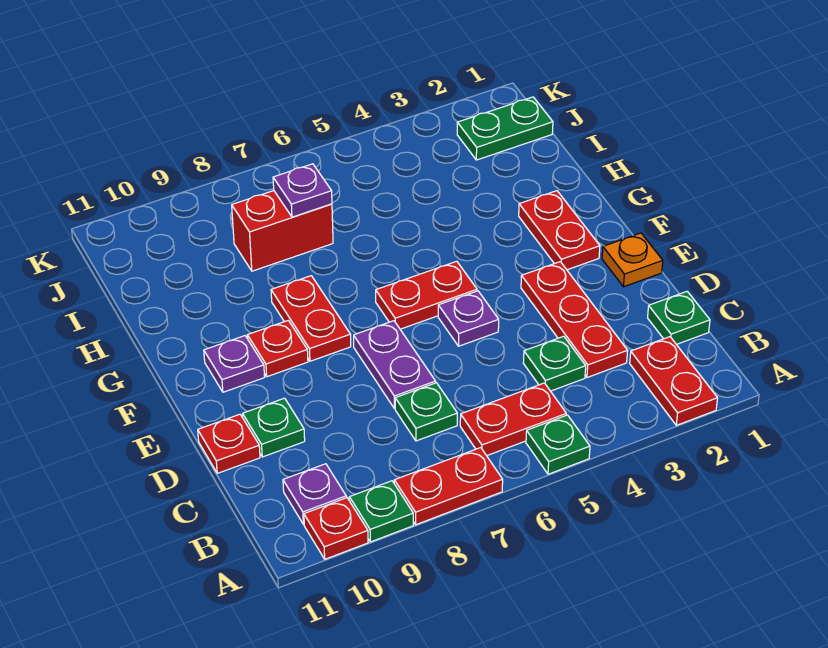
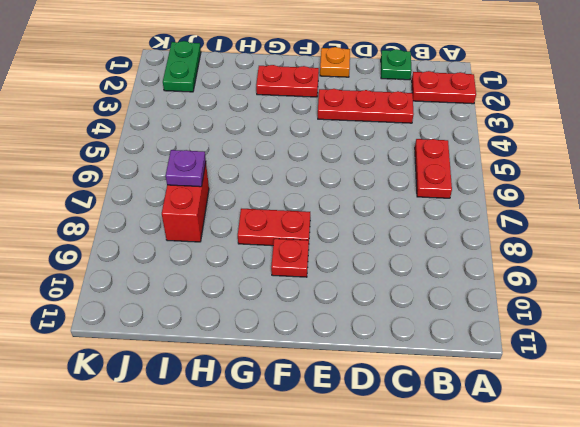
none -> green 1x1 plate [526,415,590,474]
none -> red 1x2 plate [394,448,503,525]
none -> green 1x1 plate [349,481,413,542]

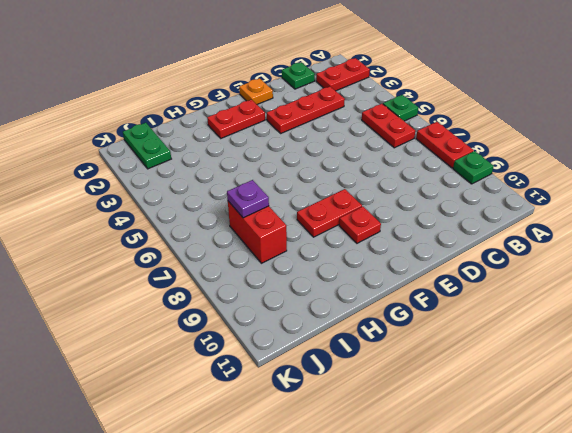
none -> red 1x1 plate [304,498,368,559]
none -> purple 1x1 plate [283,464,346,524]
none -> green 1x1 plate [523,336,586,391]

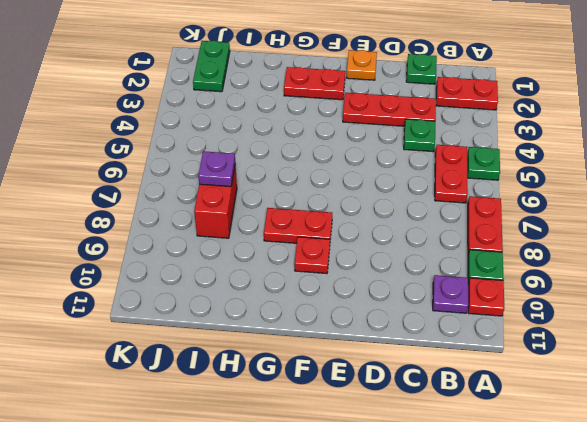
none -> green 1x1 plate [395,383,457,441]
none -> purple 1x2 plate [354,321,436,409]
none -> green 1x1 plate [243,398,305,457]

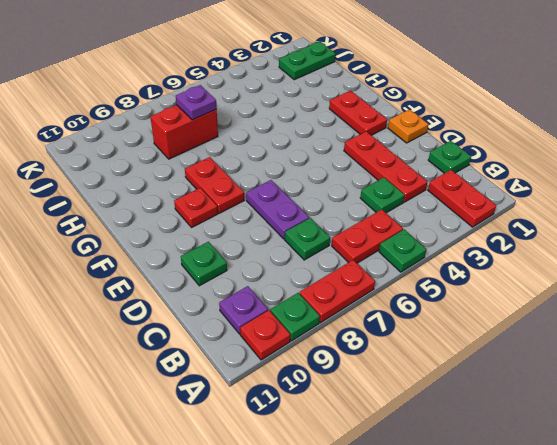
none -> red 1x1 plate [198,414,260,473]
none -> purple 1x1 plate [438,291,499,346]
none -> red 1x2 plate [376,261,477,329]

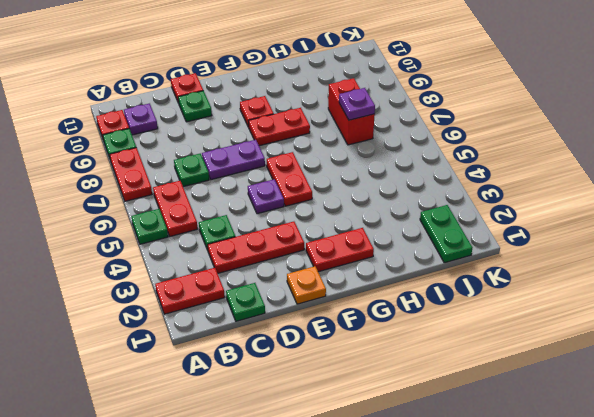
none -> purple 1x1 plate [204,336,265,392]

